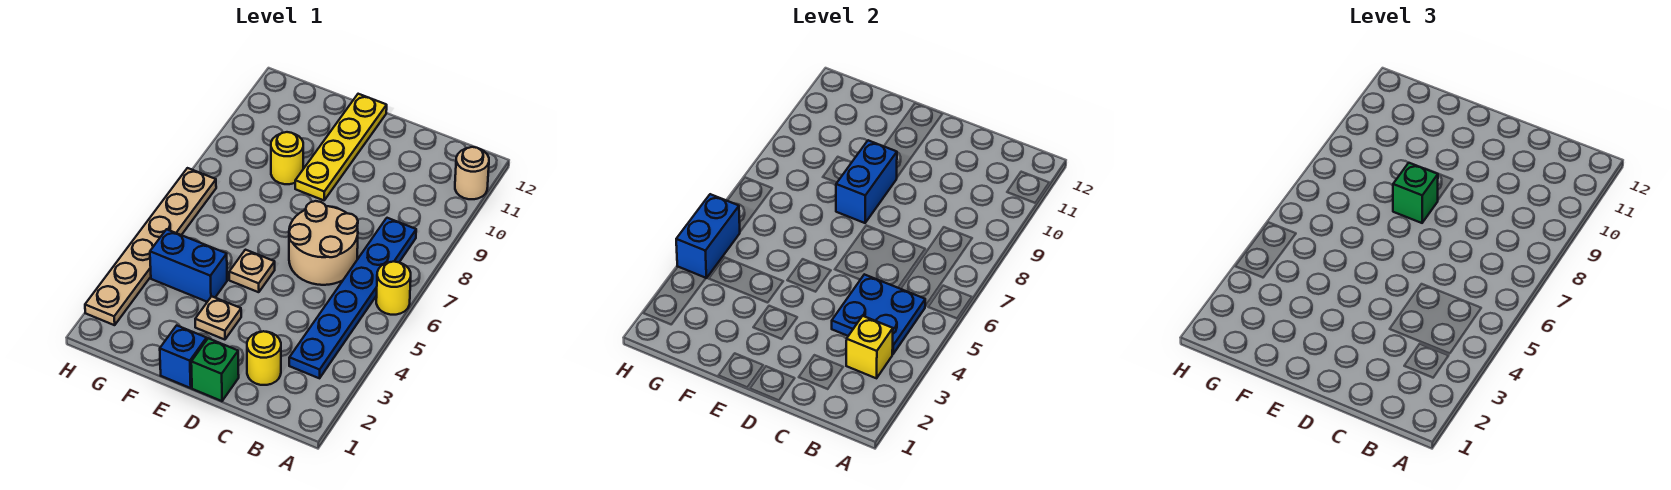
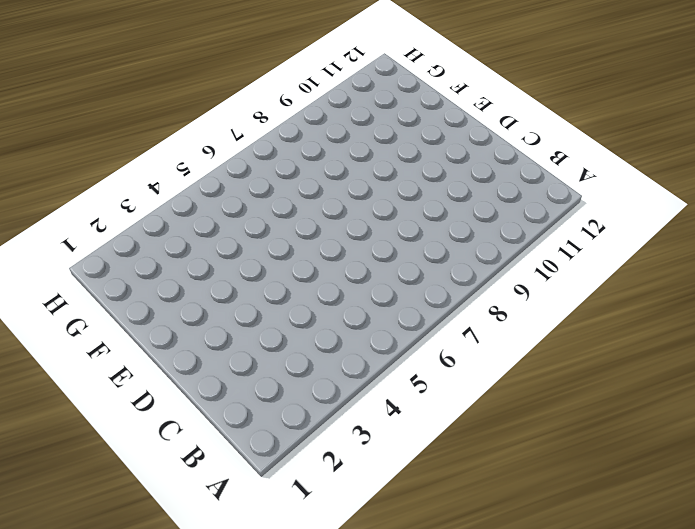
none -> yellow 1x1 round brick [376,261,411,315]
none -> tan 1x1 round brick [455,147,489,199]
none -> blue 1x6 plate [289,218,416,378]

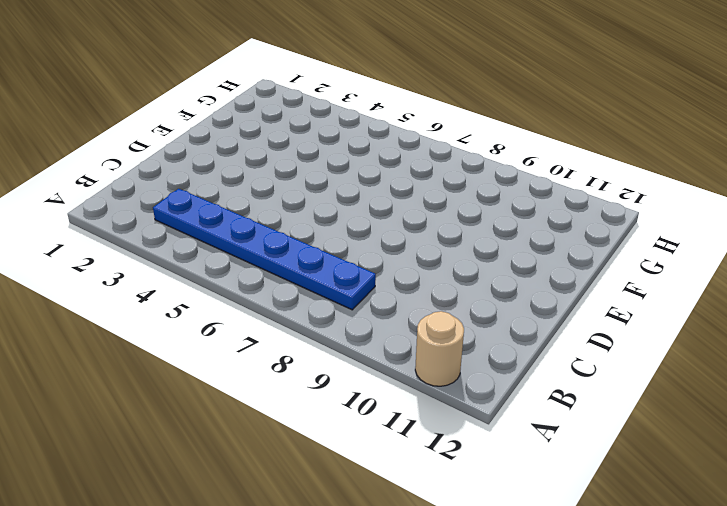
none -> yellow 1x1 round brick [376,261,411,315]
none -> yellow 1x1 round brick [247,331,281,385]
none -> tan 2x2 round brick [289,201,358,285]

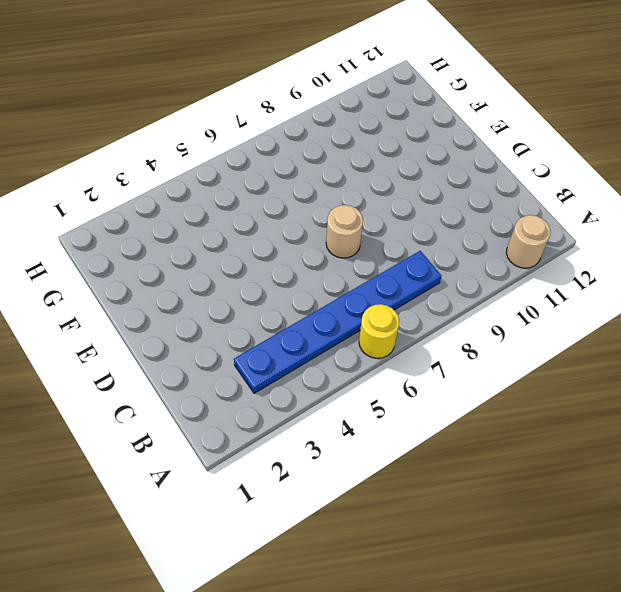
tan 1x1 round brick [326,205,363,258] -> tan 2x2 round brick [289,201,358,285]
none -> yellow 1x1 round brick [247,331,281,385]
none -> green 1x1 brick [191,338,239,401]
none -> blue 1x1 brick [160,325,207,388]

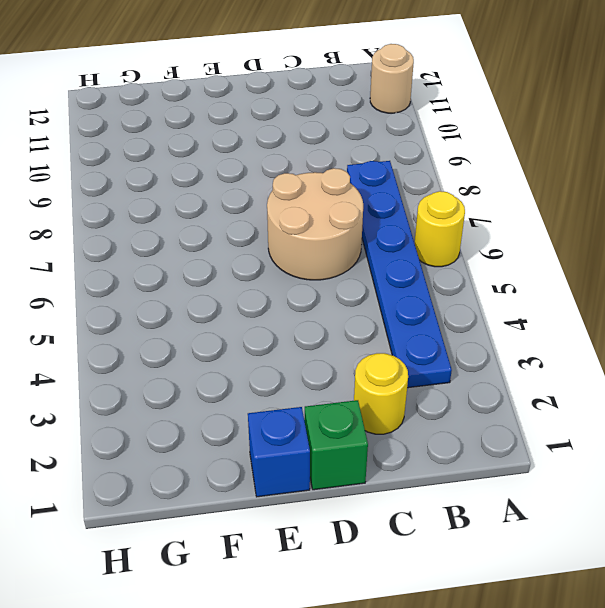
none -> tan 1x1 plate [195,296,241,340]
none -> tan 1x1 plate [229,250,275,292]
none -> yellow 1x4 plate [295,94,387,200]

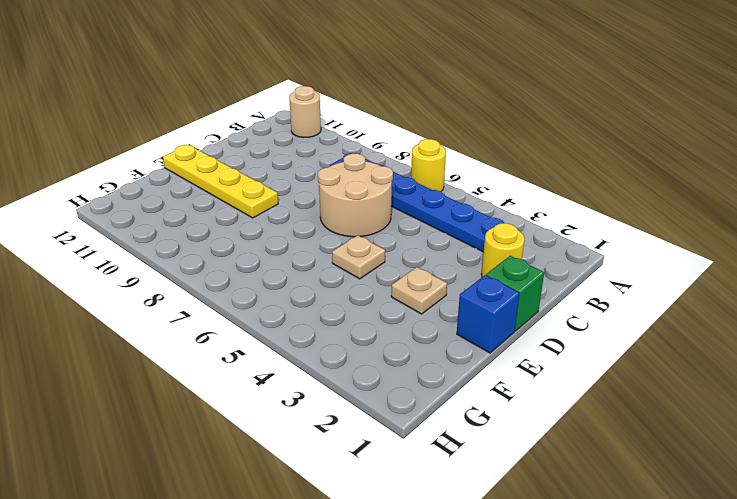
none -> blue 1x2 brick [150,229,227,302]
none -> yellow 1x1 round brick [271,132,303,184]
none -> tan 1x6 plate [85,168,216,325]

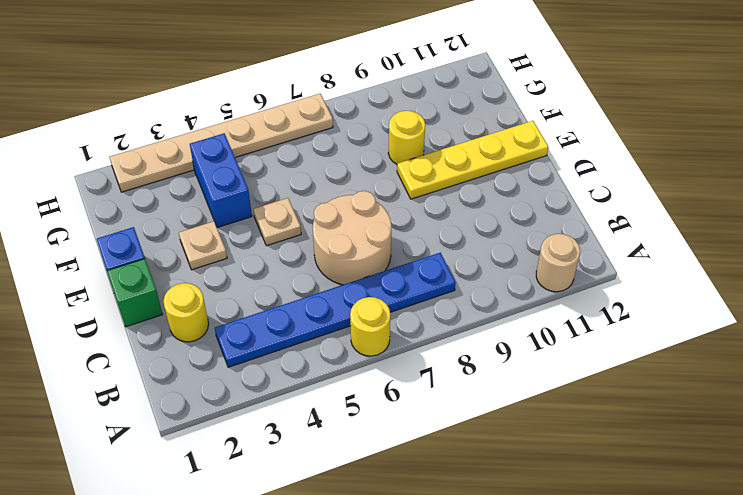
none -> yellow 1x1 brick [846,316,893,378]
none -> blue 2x2 plate [832,274,925,354]
none -> blue 1x2 brick [836,140,897,223]

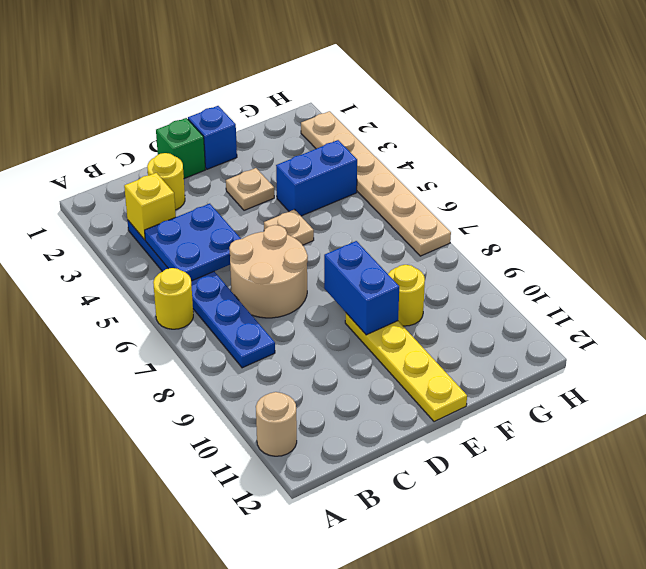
none -> blue 1x2 brick [676,194,740,278]
none -> green 1x1 brick [1393,163,1438,223]

